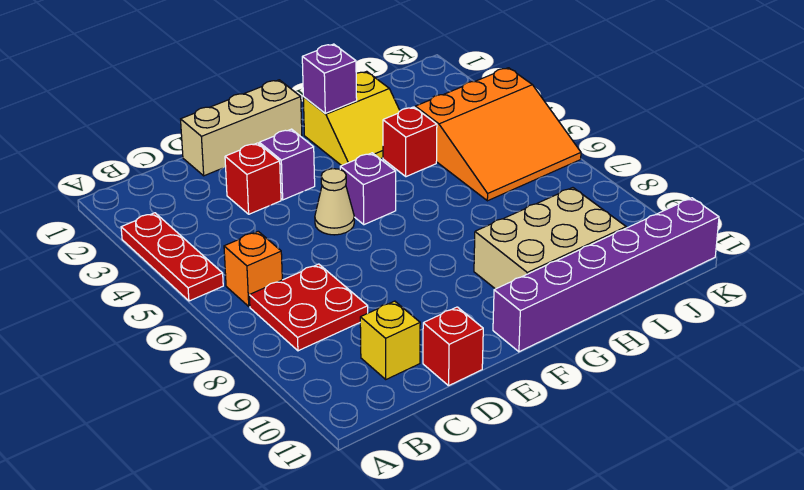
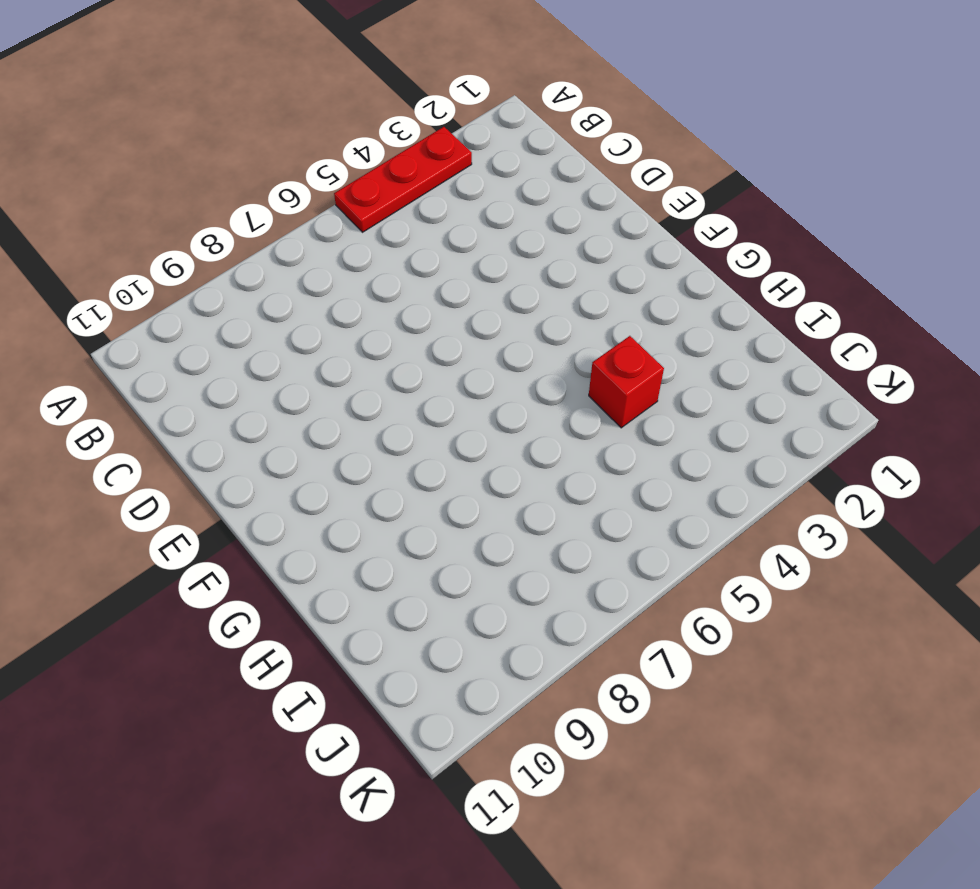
none -> orange 1x1 brick [224,231,282,306]
none -> red 2x2 plate [249,264,368,351]
none -> yellow 1x1 brick [360,301,420,379]

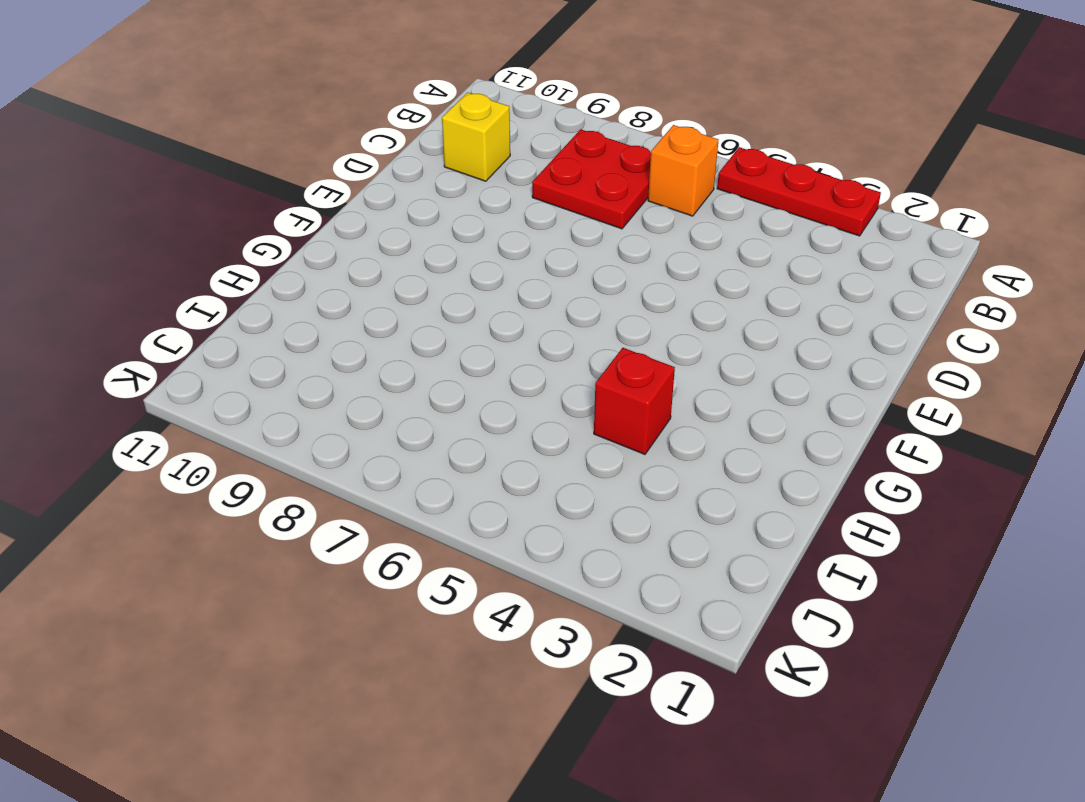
none -> tan 1x3 brick [181,80,302,176]
none -> red 1x1 brick [225,143,281,214]
none -> red 1x1 brick [423,307,483,386]

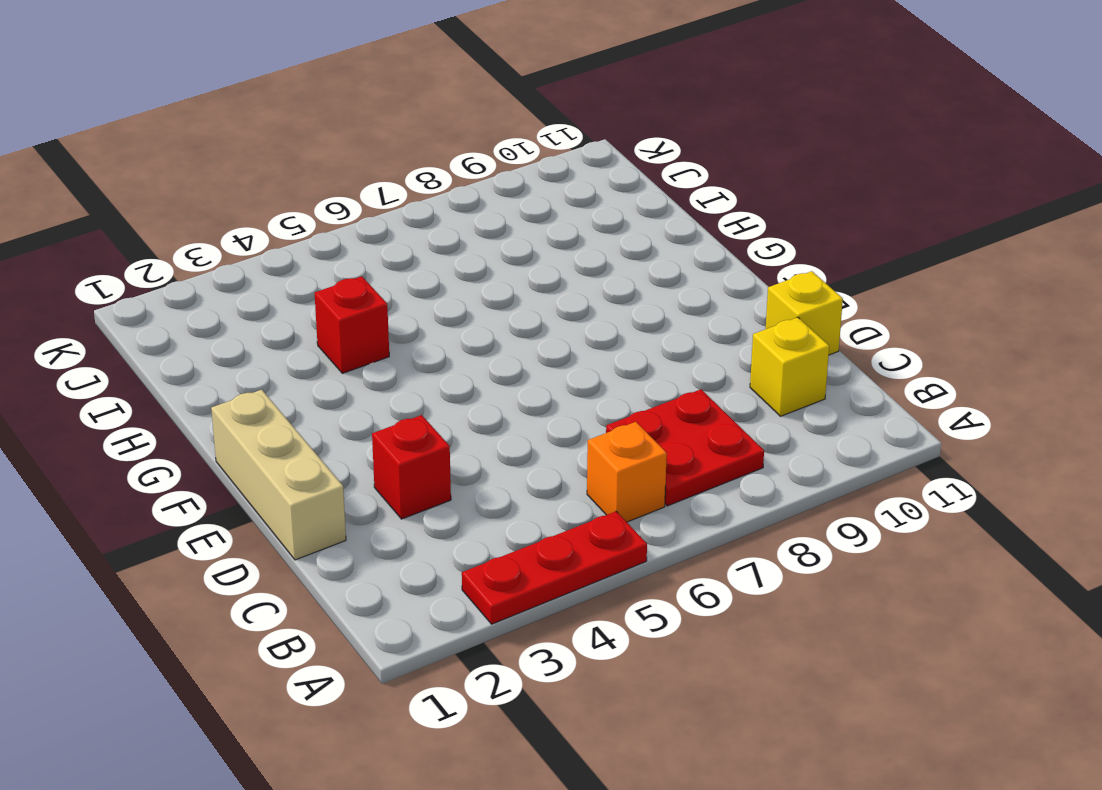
yellow 1x1 brick [766,271,843,355] -> red 1x1 brick [423,307,483,386]
none -> purple 1x1 brick [259,129,315,200]
none -> tan 1x1 cone [315,169,354,235]
none -> purple 1x1 brick [340,153,396,225]

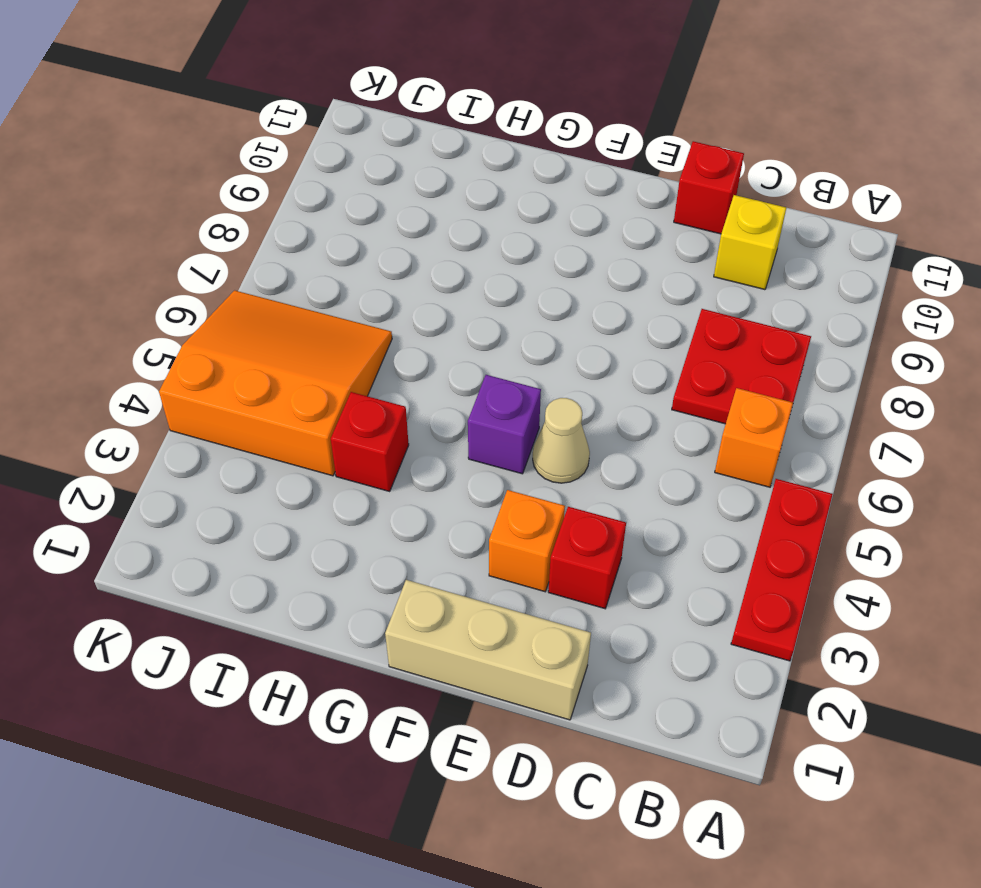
orange 1x1 brick [489,490,565,592] -> purple 1x1 brick [259,129,315,200]
none -> purple 1x6 brick [493,198,719,352]
none -> yellow 2x2 slope [303,71,400,166]
none -> tan 2x3 brick [474,188,626,289]

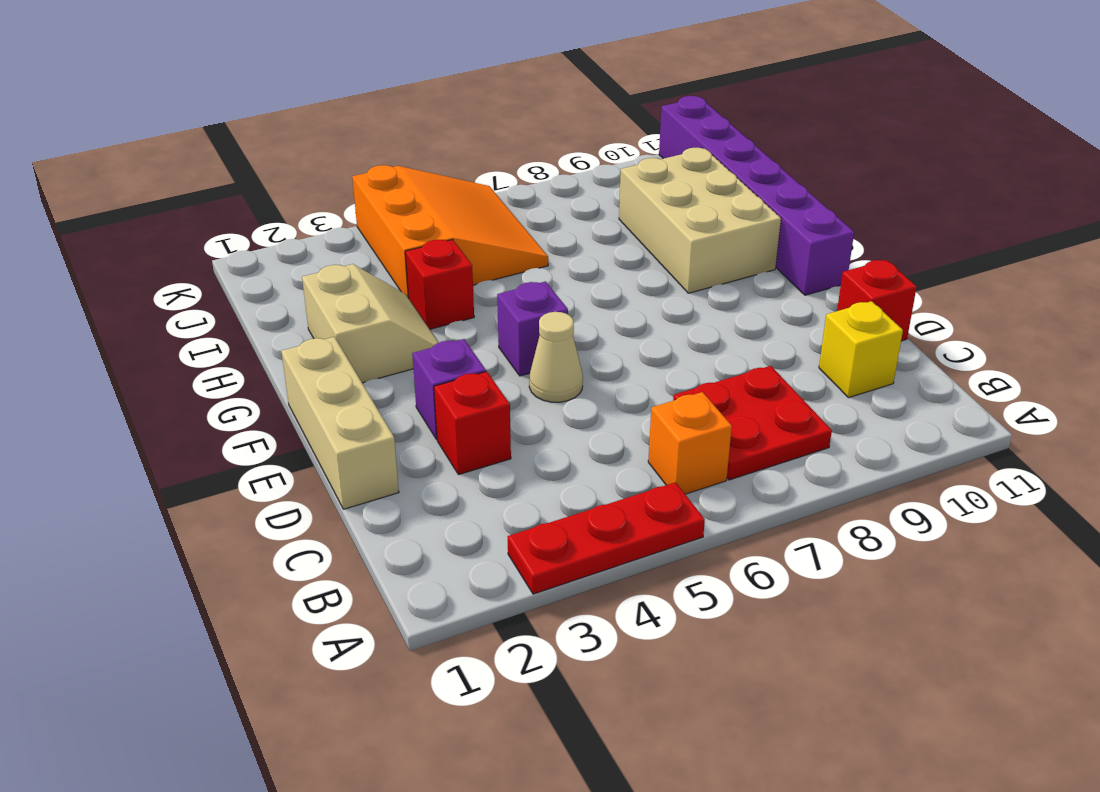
tan 2x2 slope [302,264,439,383] -> yellow 2x2 slope [303,71,400,166]
none -> purple 1x1 brick [302,44,357,113]

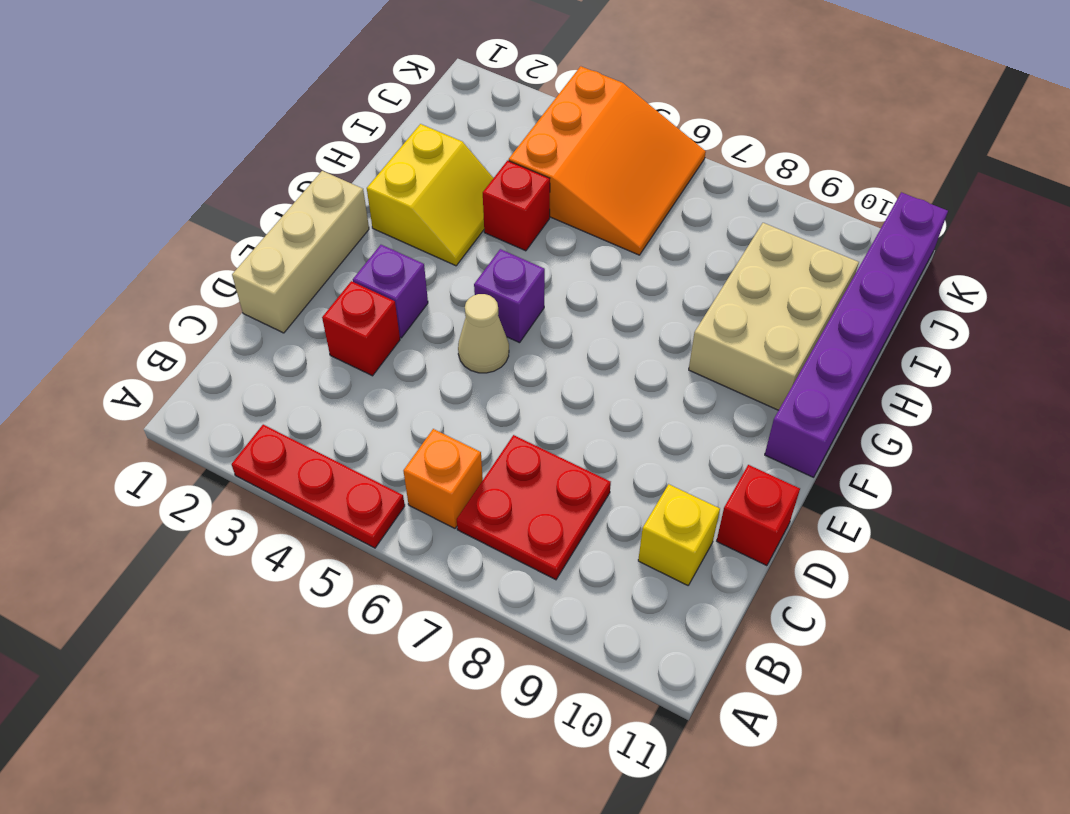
none -> purple 1x1 brick [302,44,357,113]

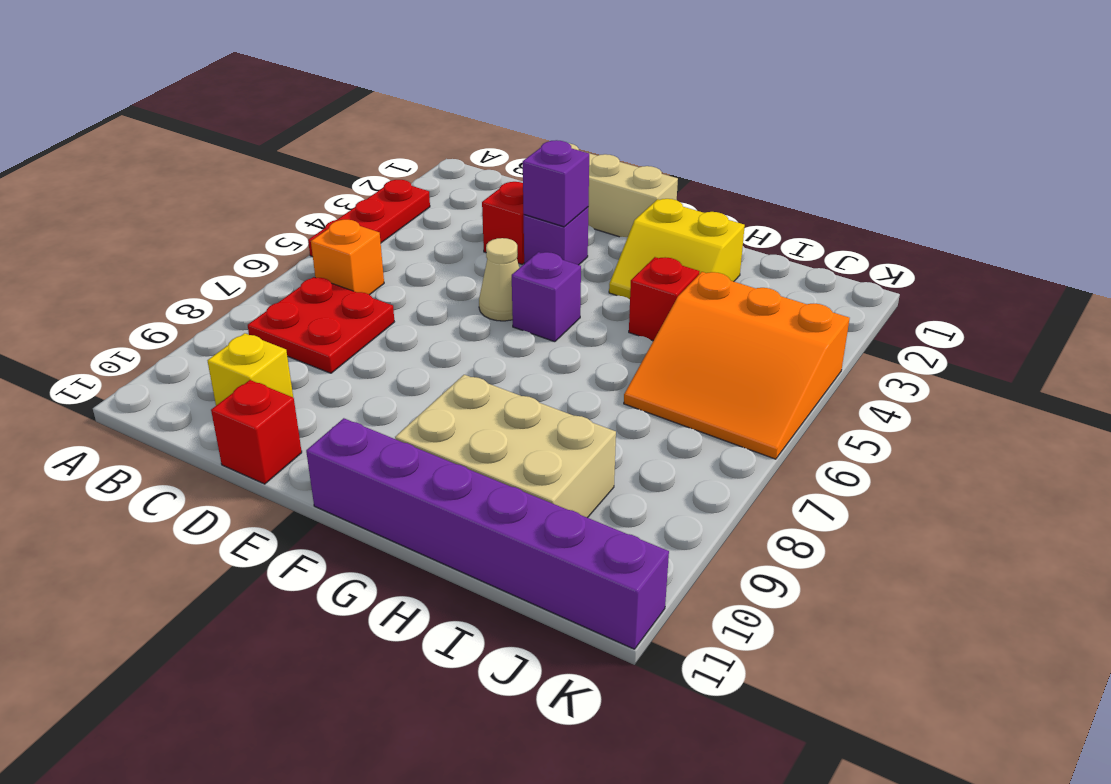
purple 1x1 brick [523,140,589,227] -> purple 1x1 brick moved to [302,44,357,113]

